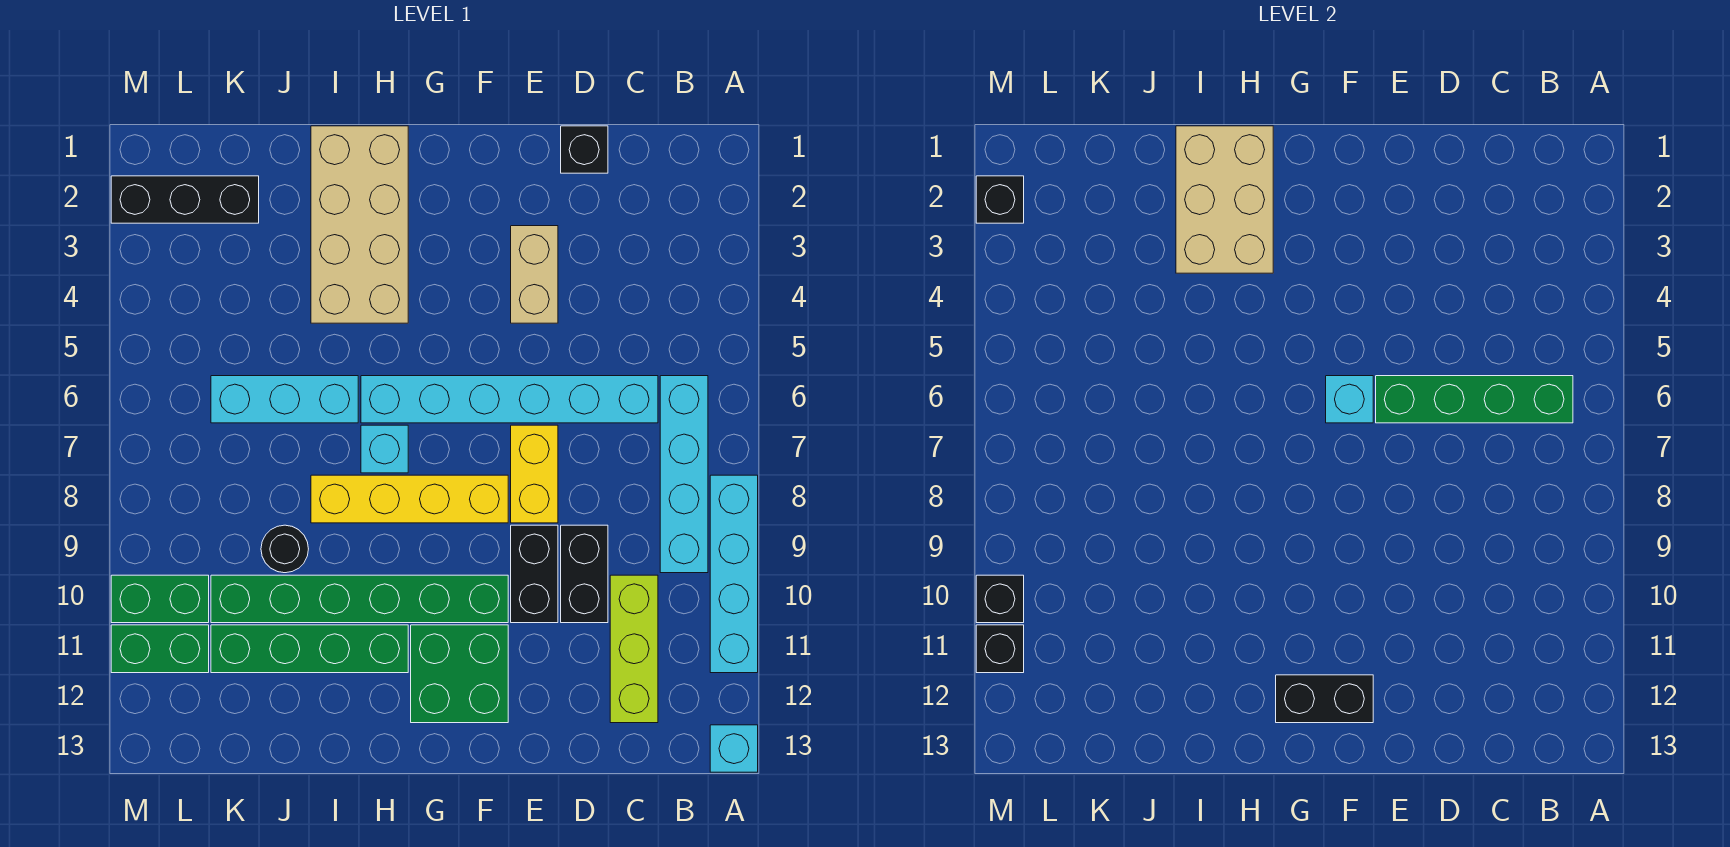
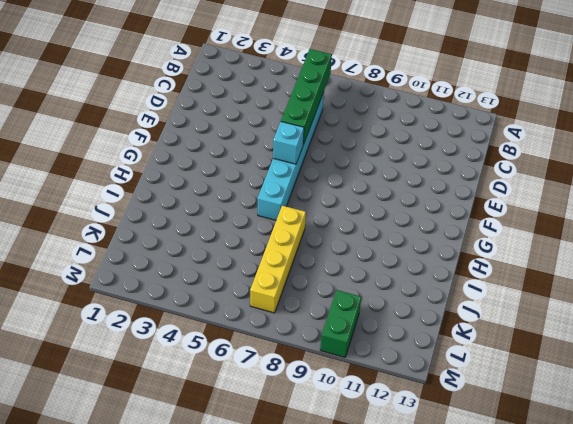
yellow 1x4 brick [250,206,306,313] -> yellow 1x4 brick moved to [311,475,508,523]
none -> cyan 1x4 brick [710,475,758,673]
none -> cyan 1x1 brick [710,725,758,772]
none -> cyan 1x4 brick [660,376,708,573]

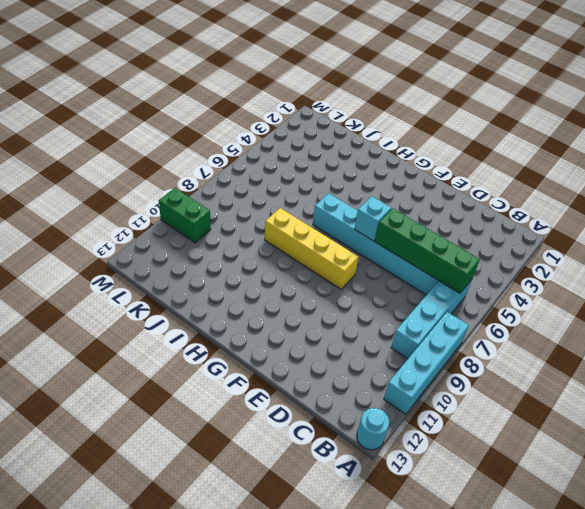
cyan 1x1 round brick [357,408,389,450] -> cyan 1x1 brick [710,725,758,772]
none -> lime 1x3 brick [610,575,658,723]
none -> black 1x1 brick [561,126,608,173]
none -> black 1x2 brick [561,525,608,623]

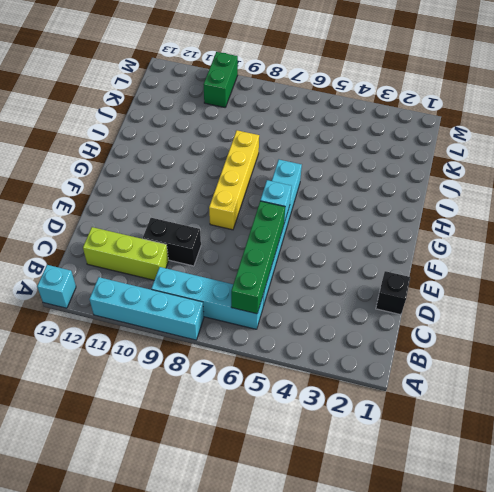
none -> tan 1x2 brick [511,226,558,323]
none -> yellow 1x2 brick [511,425,558,523]
none -> black 1x2 brick [511,525,558,623]

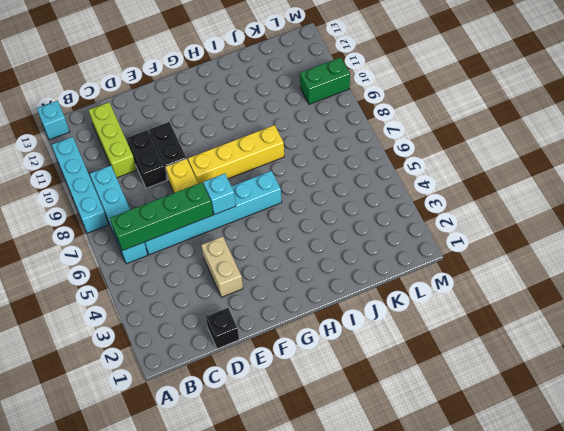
none -> green 1x6 brick [211,575,508,623]
none -> green 2x2 brick [411,625,508,723]
none -> tan 2x4 brick [311,126,408,323]

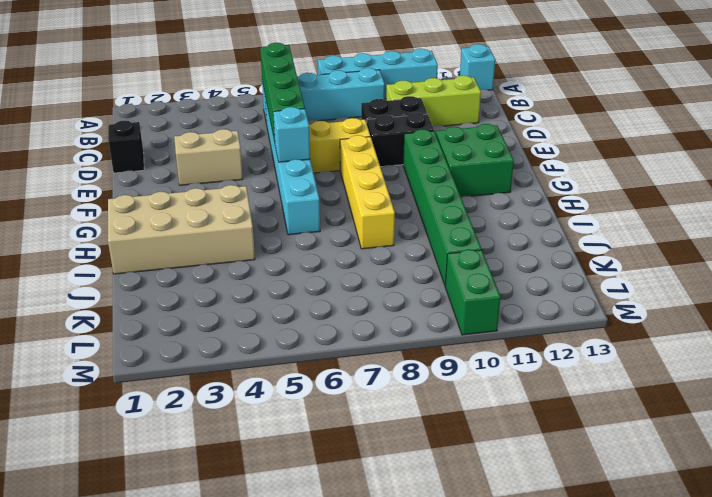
none -> cyan 1x1 brick [361,425,408,473]
none -> green 1x4 brick [211,625,408,673]
none -> cyan 1x3 brick [211,376,358,423]

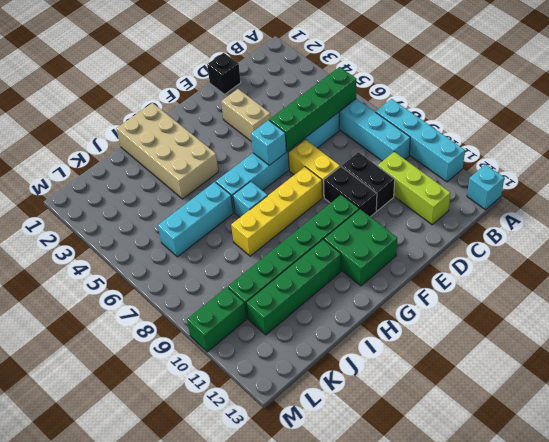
none -> black 1x1 round brick [261,525,308,573]
none -> black 1x3 brick [111,176,259,223]
none -> green 1x2 brick [111,625,209,673]

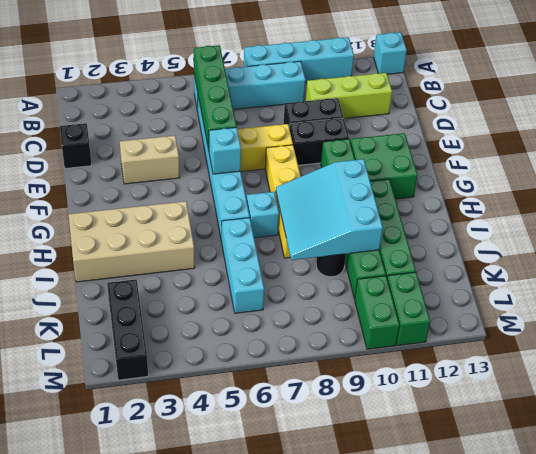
cyan 3x3 slope [276,159,383,260] -> none
none -> black 1x2 brick [1276,675,1373,723]
none -> tan 2x3 brick [1176,126,1273,273]
none -> black 1x1 brick [976,176,1024,223]

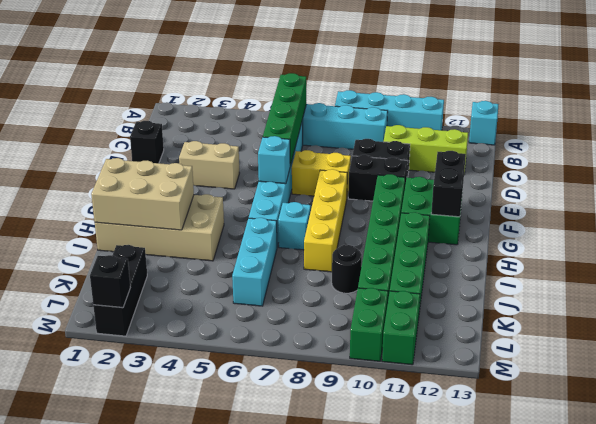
none -> black 1x1 brick [976,575,1024,623]
none -> black 1x1 brick [976,625,1024,673]

